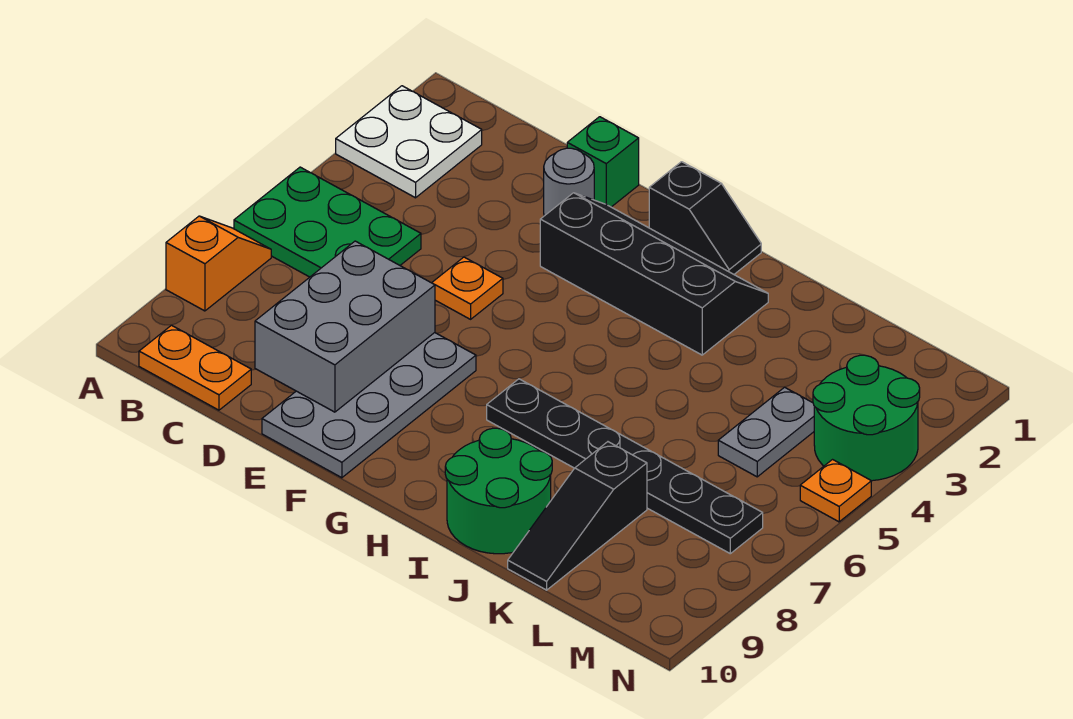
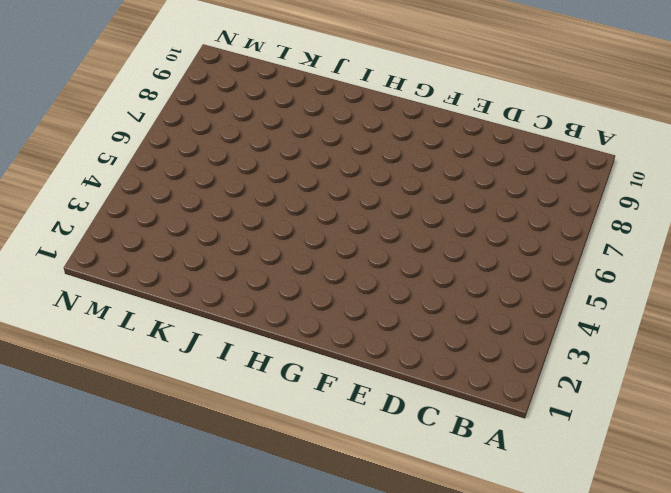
none -> white 2x2 plate [336,86,482,198]
none -> green 2x3 plate [234,167,421,277]
none -> orange 1x2 slope [166,216,271,311]

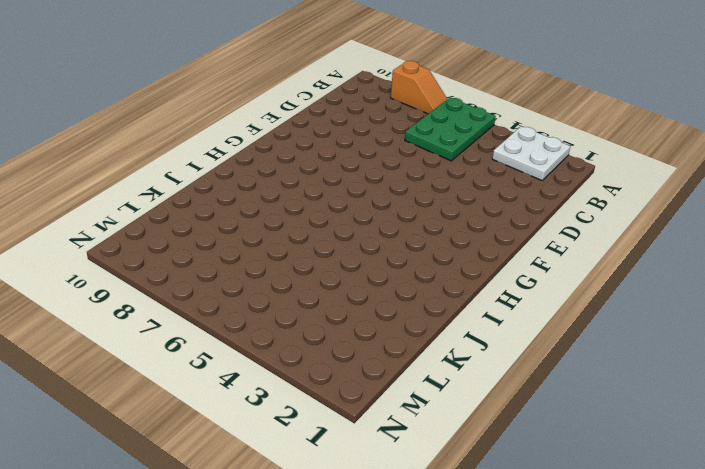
none -> orange 1x2 plate [139,325,251,410]
none -> green 1x1 brick [567,117,639,207]
none -> grey 1x1 round brick [544,148,594,216]

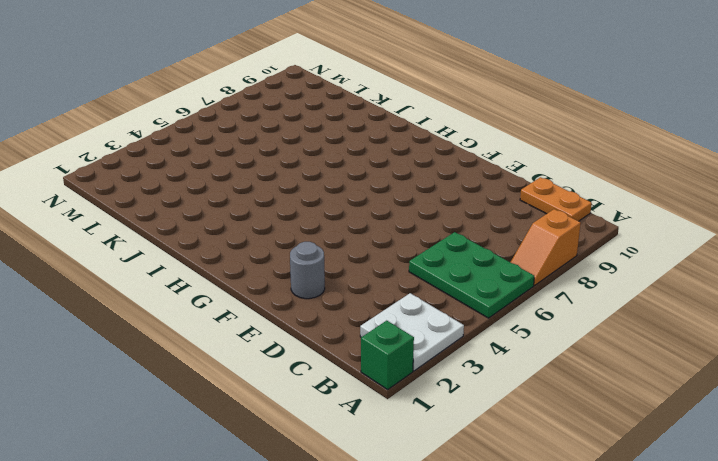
green 1x1 brick [361,321,414,390] -> green 1x1 brick moved to [567,117,639,207]
none -> orange 1x1 plate [432,257,503,319]
none -> grey 2x4 plate [262,333,476,478]
none -> black 2x4 slope [540,193,768,355]

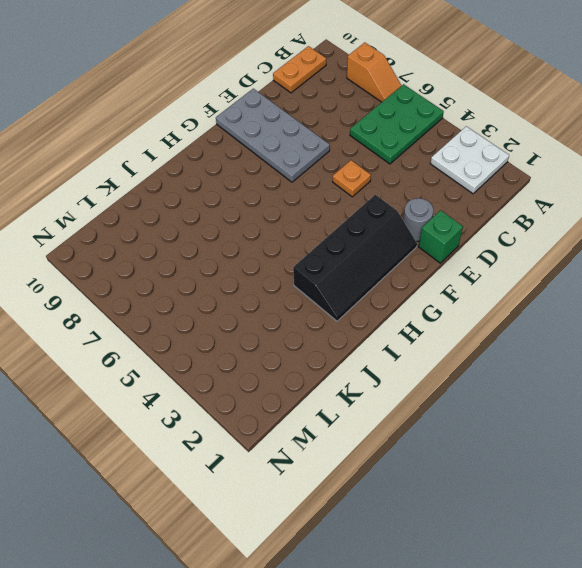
none -> black 1x2 slope [649,162,761,274]
none -> black 1x6 plate [487,379,763,554]
none -> green 2x2 round brick [445,428,552,554]

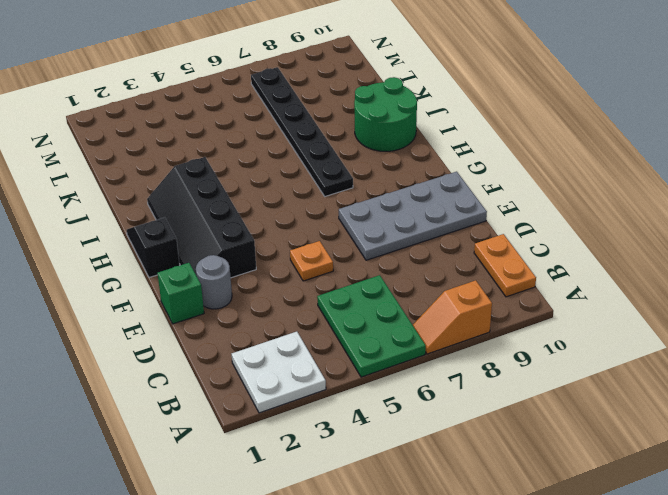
none -> black 1x3 slope [508,442,647,590]
none -> grey 1x2 plate [718,387,814,477]
none -> green 2x2 round brick [813,355,920,481]

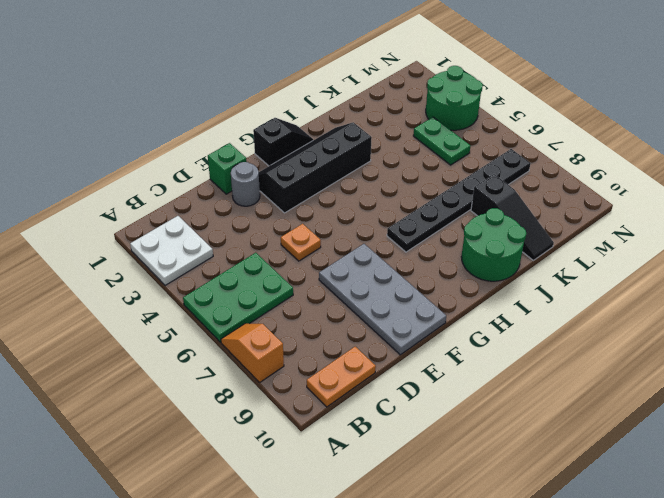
green 1x2 plate [413,117,470,165] -> grey 1x2 plate [718,387,814,477]
none -> orange 1x1 plate [800,460,871,522]
none -> grey 2x3 brick [255,241,435,412]

